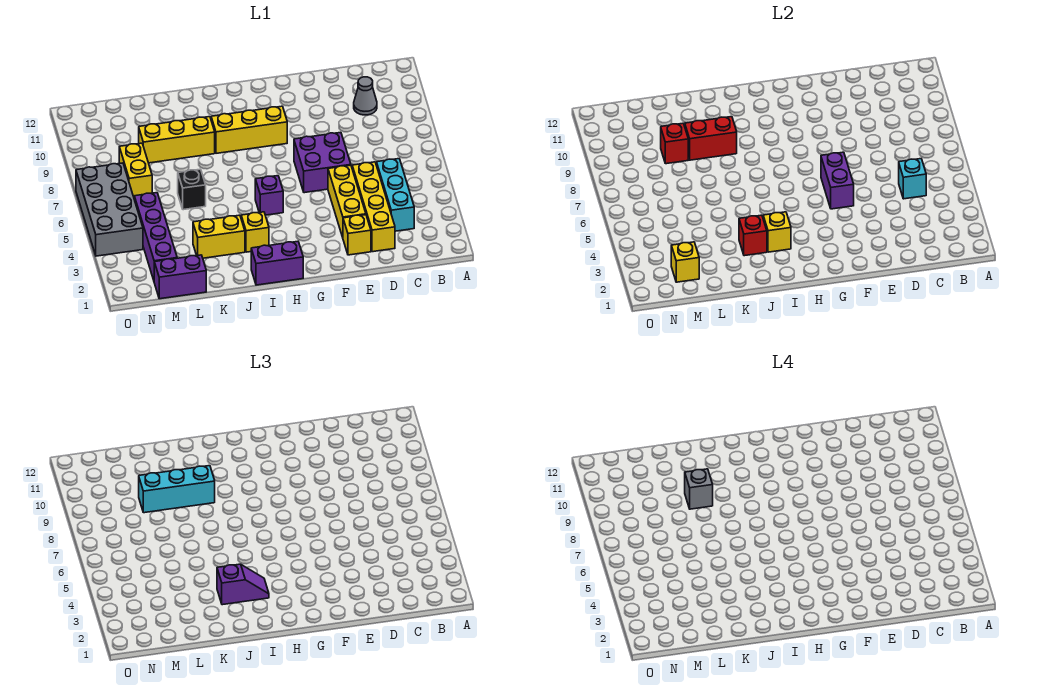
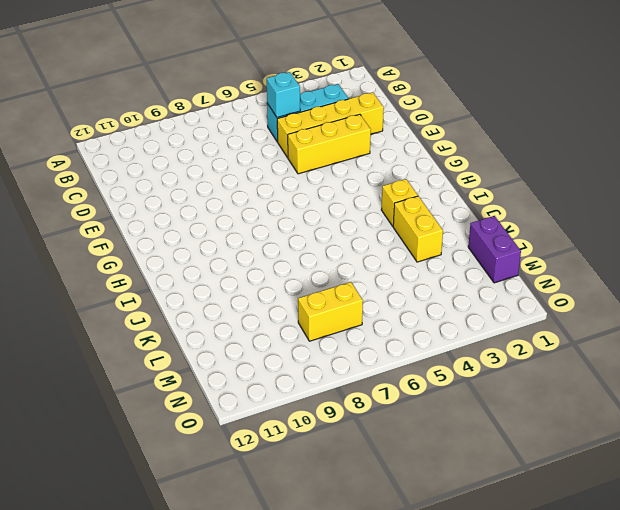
none -> grey 1x1 cone [354,77,377,115]
none -> yellow 1x1 brick [343,215,371,255]
none -> purple 2x2 brick [294,132,351,193]

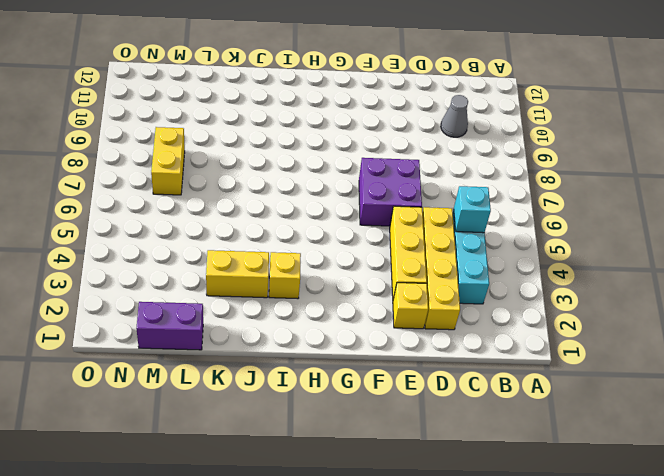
none -> yellow 1x3 brick [211,106,287,153]
none -> purple 1x2 brick [251,241,303,285]
none -> purple 1x1 brick [255,176,283,215]

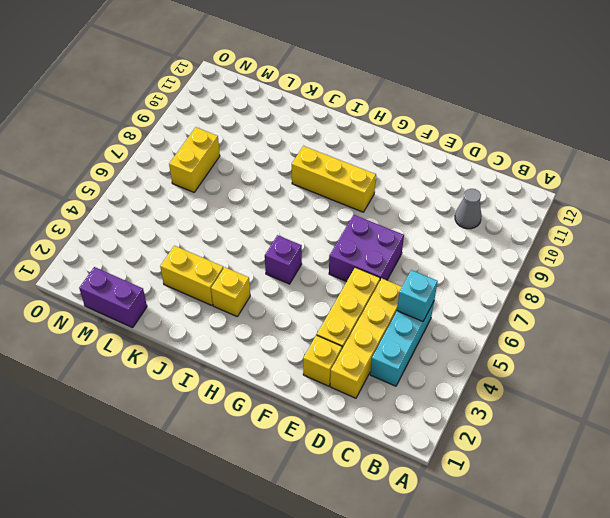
none -> purple 1x2 brick [251,241,303,285]
none -> yellow 1x3 brick [139,117,215,163]
none -> black 1x1 brick [178,169,206,210]

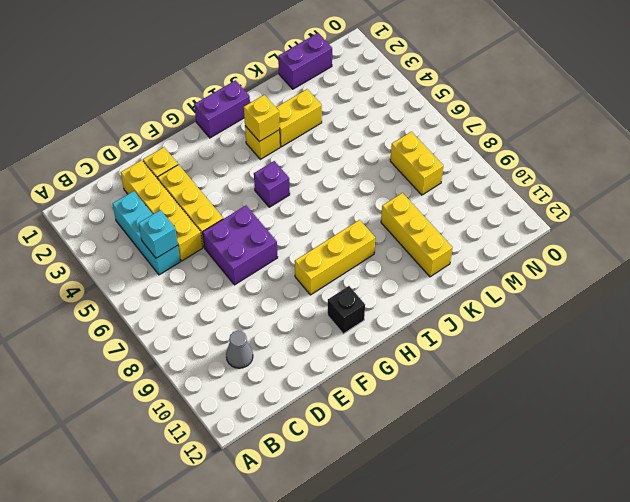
black 1x1 brick [328,286,365,334] -> black 1x1 brick moved to [178,169,206,210]
yellow 1x3 brick [381,193,452,277] -> yellow 1x3 brick turned to [139,117,215,163]
none -> purple 1x4 brick [134,193,177,280]
none -> grey 2x4 brick [76,163,143,256]
none -> purple 1x2 brick [821,152,854,209]

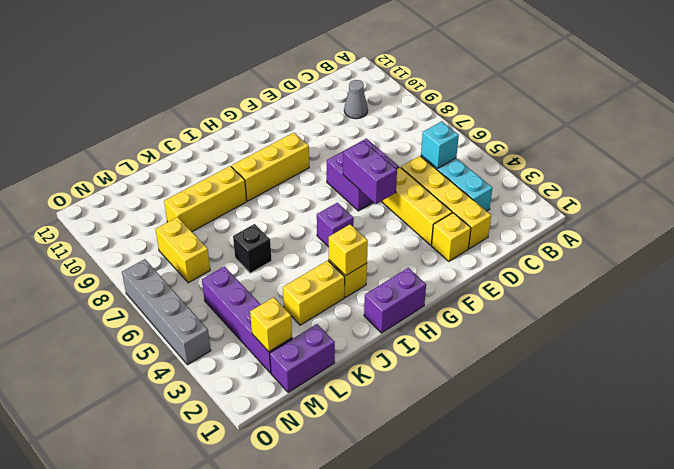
grey 1x4 brick [122,259,211,365] -> grey 2x4 brick [76,163,143,256]
none -> red 1x1 brick [739,215,767,256]
none -> red 1x2 brick [685,117,737,160]
none -> red 1x1 brick [661,123,688,164]

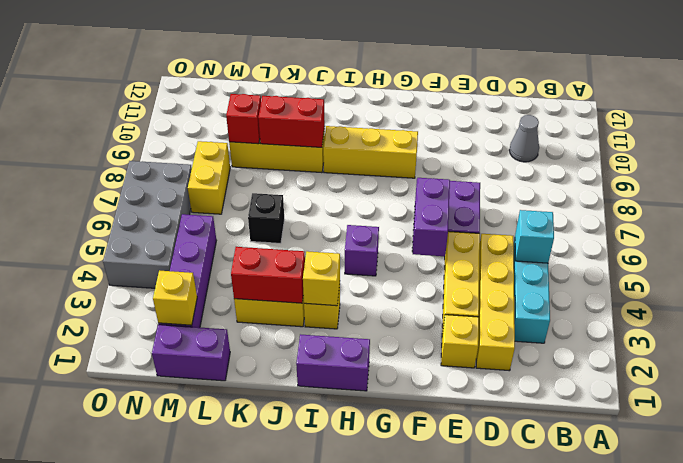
red 1x2 brick [231,247,305,303] -> red 1x1 brick [739,215,767,256]
none -> purple 1x2 slope [217,564,269,605]
none -> cyan 1x3 brick [139,466,215,513]
none -> grey 1x1 brick [685,469,713,509]

